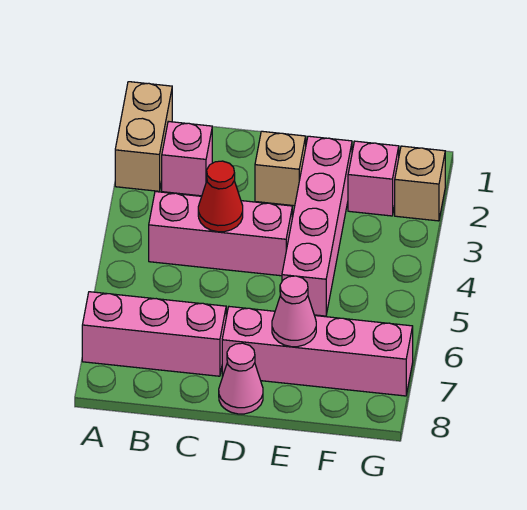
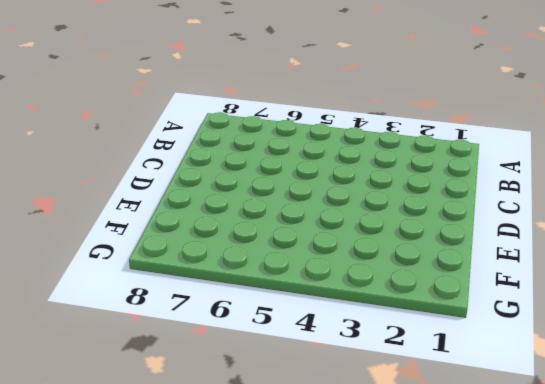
none -> tan 1x2 brick [115,82,172,191]
none -> pink 1x3 brick [82,292,226,376]
none -> pink 1x1 brick [162,121,212,196]

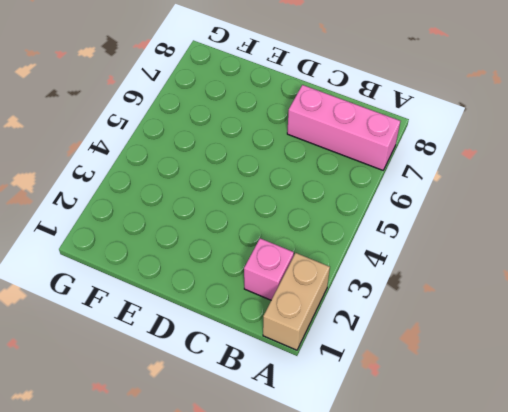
none -> pink 1x3 brick [149,192,292,276]
none -> tan 1x1 brick [255,131,306,206]
none -> pink 1x4 brick [222,307,413,396]

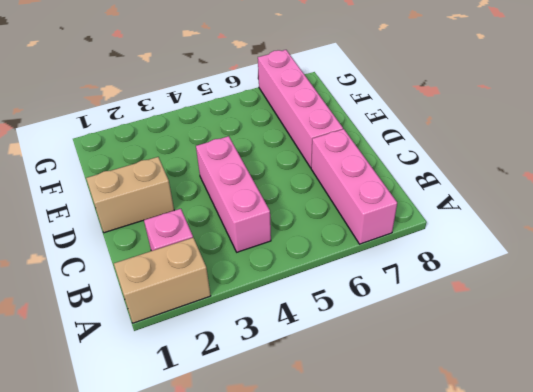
tan 1x2 brick [86,157,174,233] -> tan 1x1 brick [255,131,306,206]
none -> pink 1x1 cone [219,343,263,414]
none -> pink 1x4 brick [282,136,352,316]
none -> pink 1x1 brick [348,141,399,216]

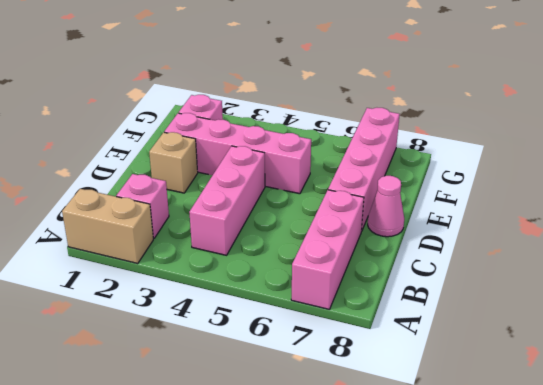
none -> tan 1x1 brick [395,146,445,221]
none -> red 1x1 cone [198,161,243,232]
none -> pink 1x1 cone [272,276,316,347]

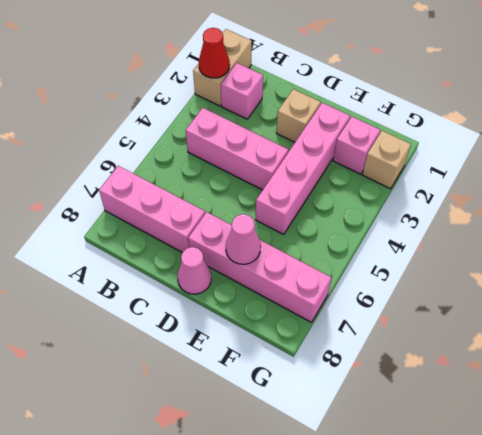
red 1x1 cone [199,28,230,78] -> red 1x1 cone moved to [198,161,243,232]

